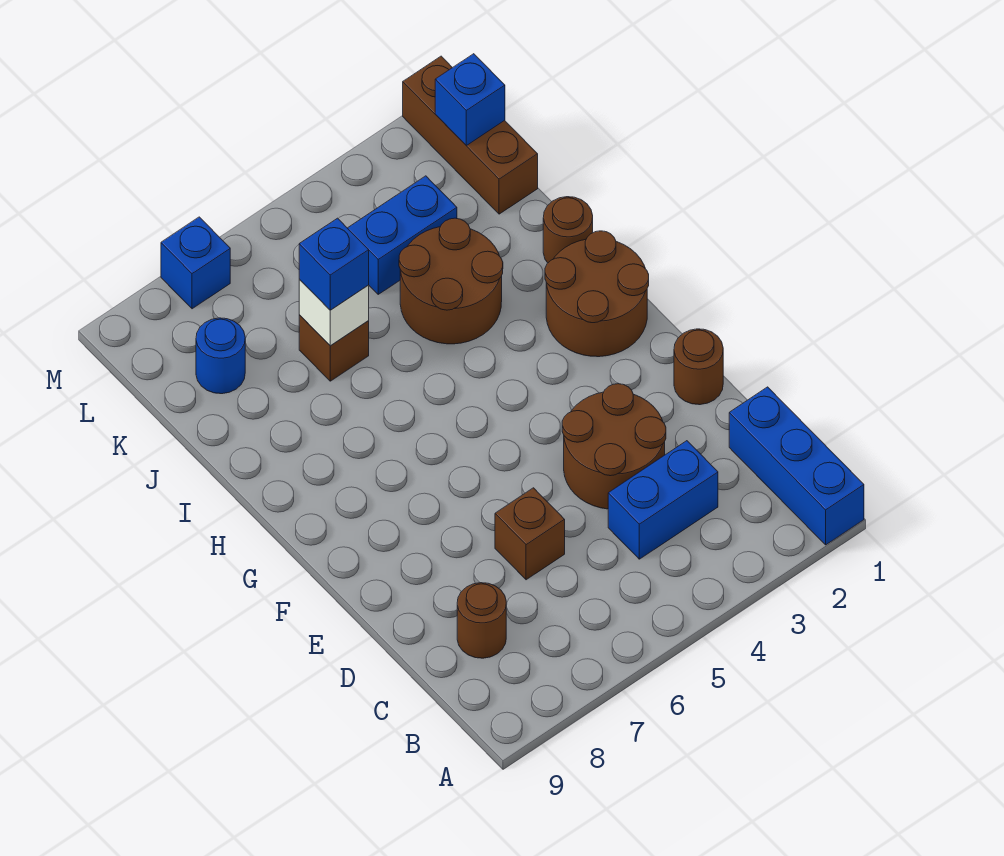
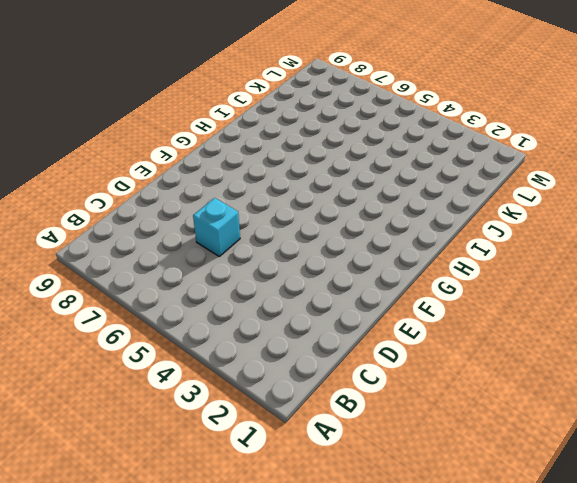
cyan 1x1 brick [193,198,240,256] -> brown 1x1 brick [495,488,565,580]
none -> blue 1x3 brick [729,387,864,545]
none -> blue 1x2 brick [608,441,718,559]
none -> brown 1x1 round brick [457,583,506,658]

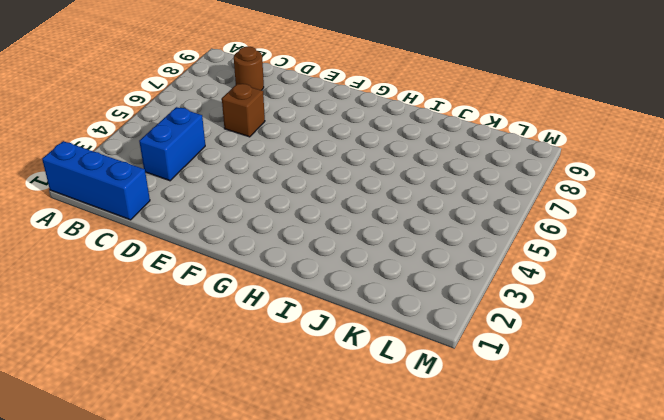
none -> brown 2x2 round brick [562,384,666,509]
none -> brown 1x1 round brick [674,329,723,405]
none -> brown 2x2 round brick [545,231,649,357]

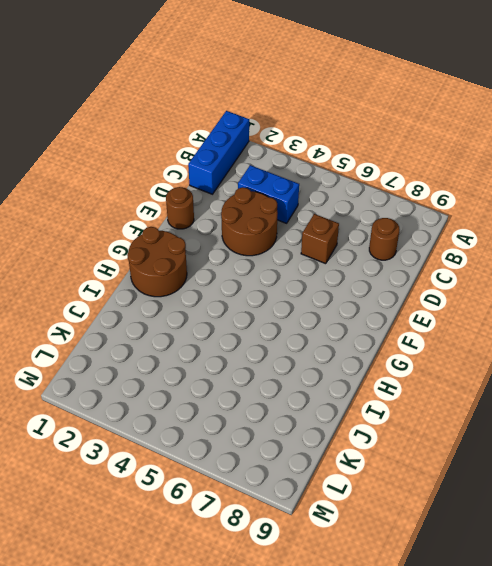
none -> brown 1x1 round brick [543,197,593,263]
none -> brown 2x2 round brick [399,218,503,344]
none -> brown 1x1 brick [299,315,369,381]

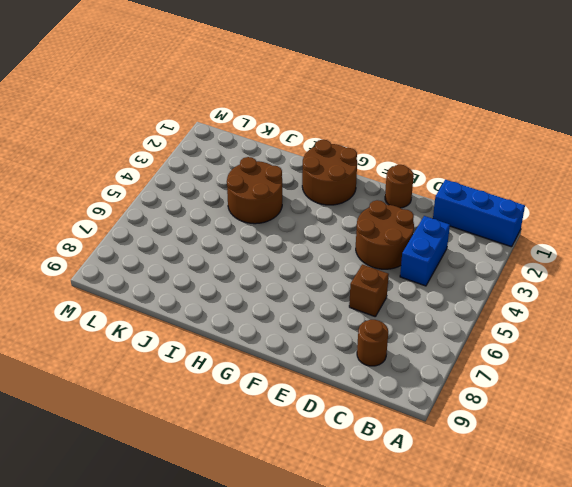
none -> brown 1x1 round brick [543,197,593,263]
none -> brown 1x1 brick [299,315,369,381]
none -> brown 1x3 brick [403,56,538,214]

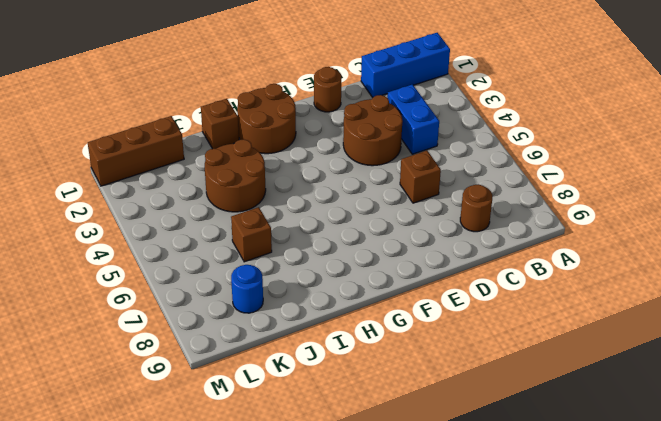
brown 1x1 brick [201,99,239,149] -> brown 1x1 round brick [543,197,593,263]
none -> blue 1x2 brick [348,176,457,294]
none -> blue 1x1 brick [161,217,230,309]
none -> white 1x1 brick [299,279,369,346]

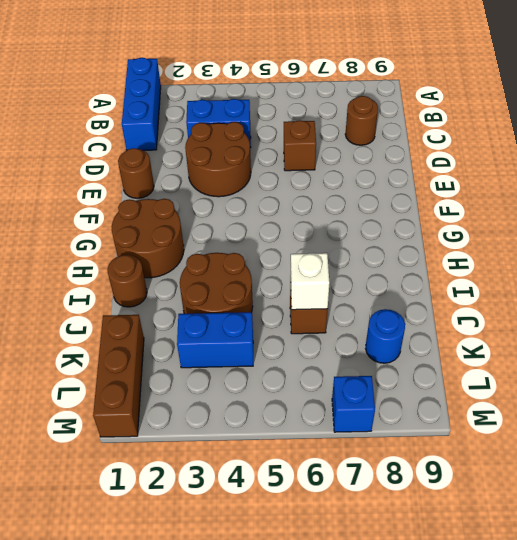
none -> blue 1x1 brick [435,54,505,146]
none -> blue 1x1 brick [299,218,369,310]

